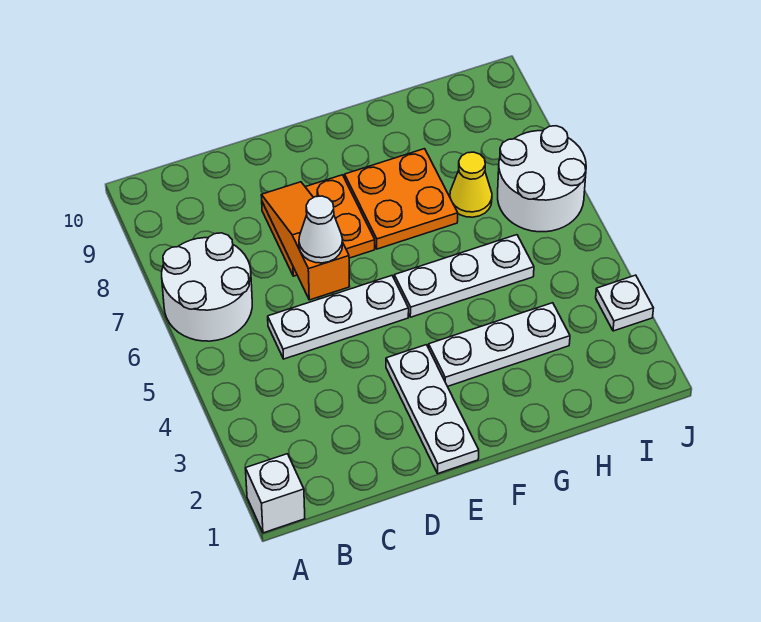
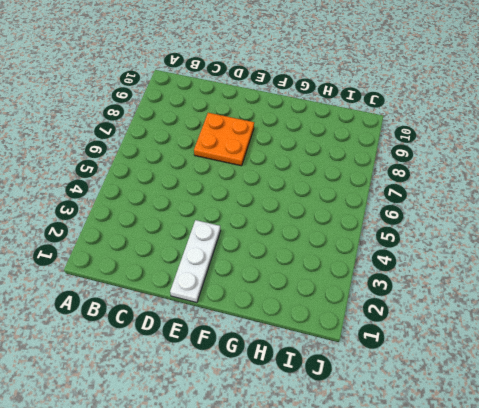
none -> white 1x1 brick [246,454,305,533]
none -> white 2x2 round brick [162,233,252,341]
none -> white 1x3 plate [268,276,409,359]

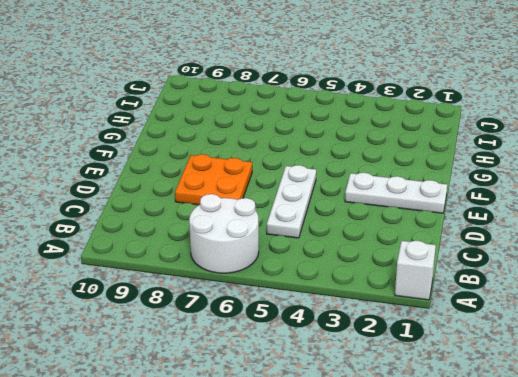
none -> white 1x3 plate [429,303,570,386]
none -> white 1x3 plate [394,235,534,317]
none -> orange 2x2 plate [345,149,458,249]

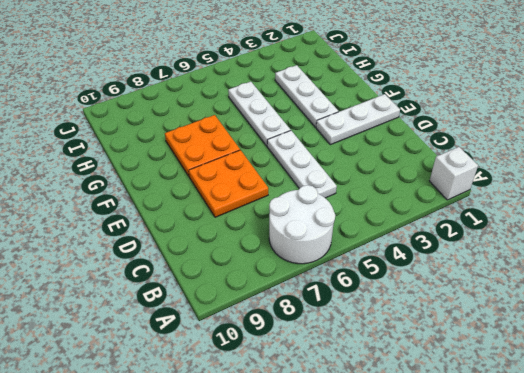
none -> yellow 1x1 cone [450,152,492,217]
none -> white 2x2 round brick [498,126,586,232]
none -> white 1x1 plate [596,275,653,331]

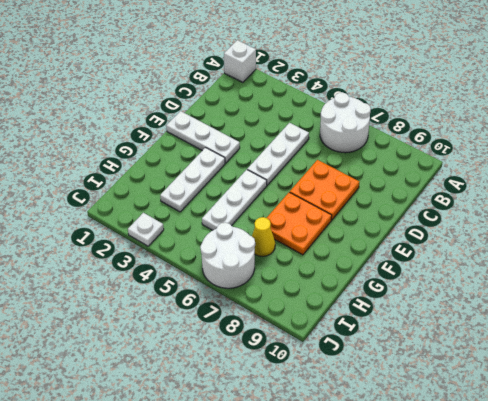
none -> orange 1x3 slope [261,182,350,300]
none -> white 1x1 cone [299,196,343,263]

